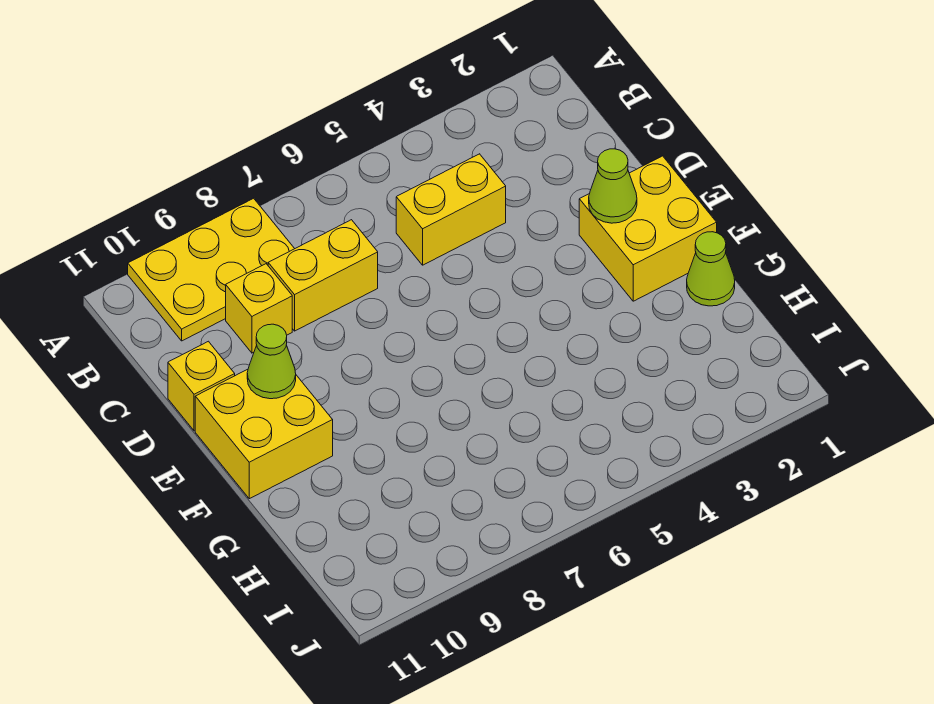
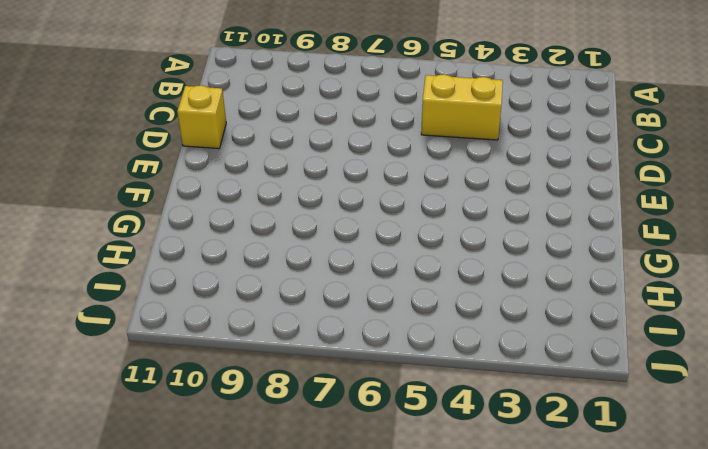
none -> yellow 2x3 plate [128,198,295,341]
none -> yellow 1x2 brick [268,220,378,331]

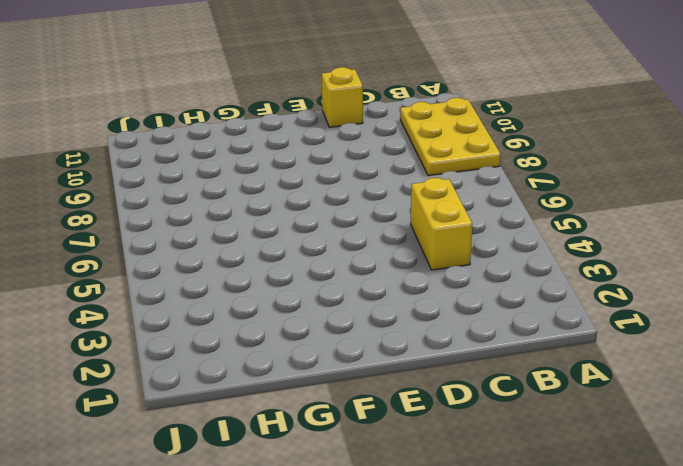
none -> yellow 1x2 brick [268,220,378,331]
none -> yellow 1x1 brick [226,264,292,353]

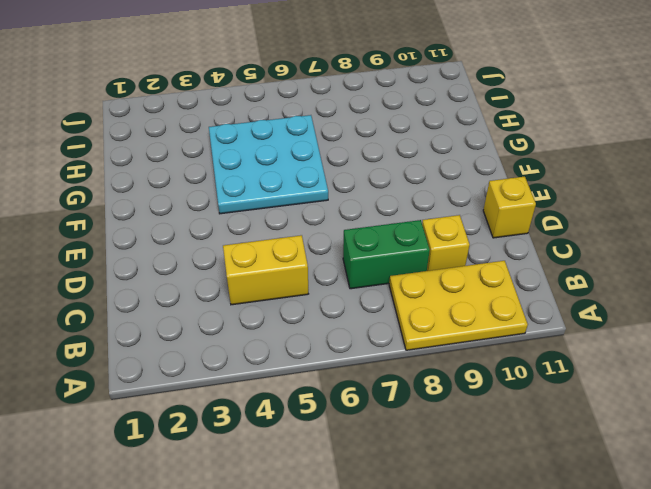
green 1x2 brick [343,220,430,289] -> yellow 1x2 brick [268,220,378,331]
cyan 3x3 plate [209,115,328,214] -> none
none -> yellow 2x2 brick [579,156,717,301]
none -> yellow 2x2 brick [195,369,333,499]

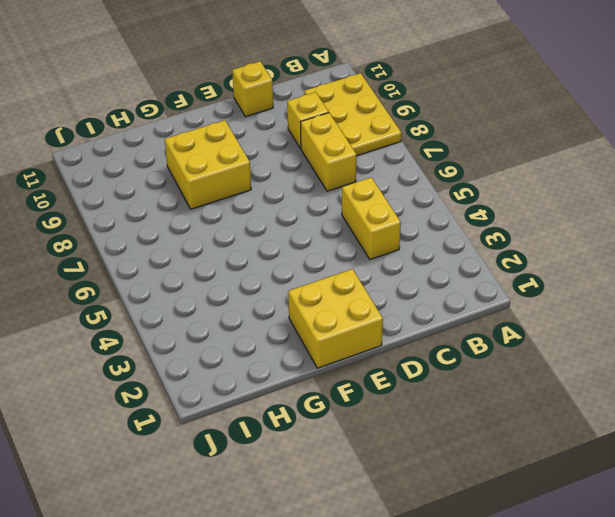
yellow 2x2 brick [165,120,251,209] -> yellow 2x2 brick moved to [195,369,333,499]
none -> lime 1x1 cone [687,232,735,306]
none -> lime 1x1 cone [589,149,637,223]

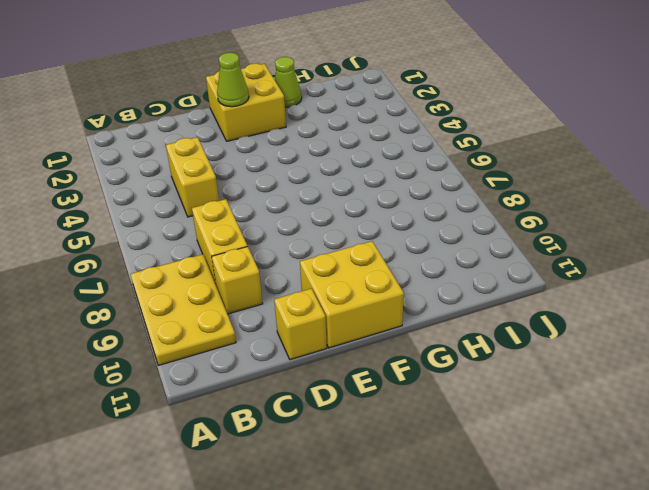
none -> lime 1x1 cone [247,324,296,399]

